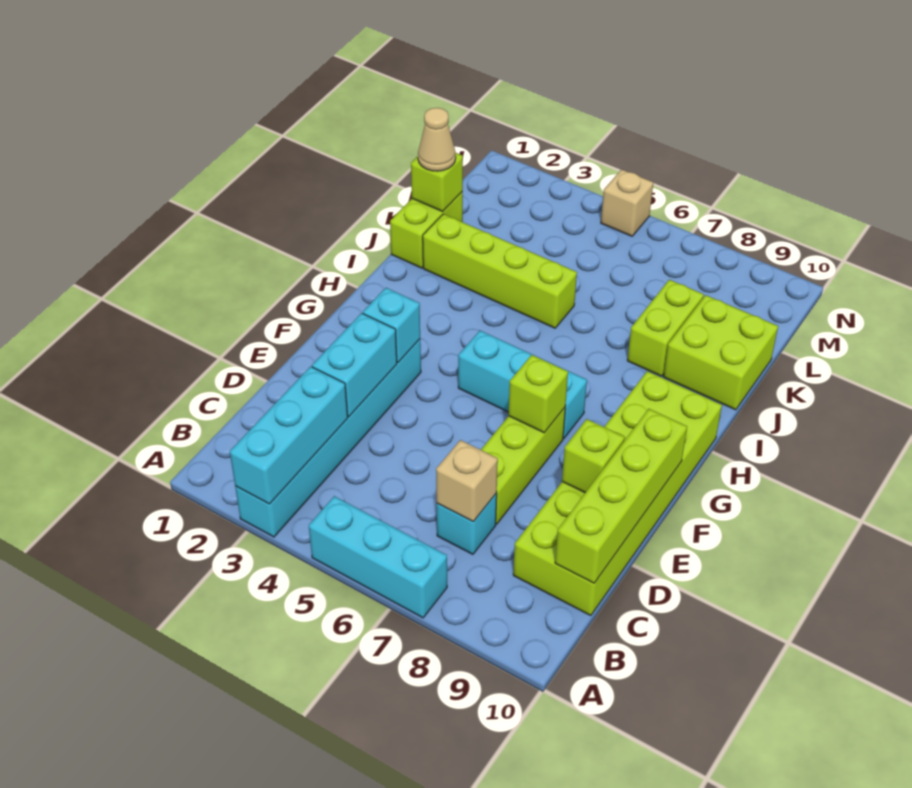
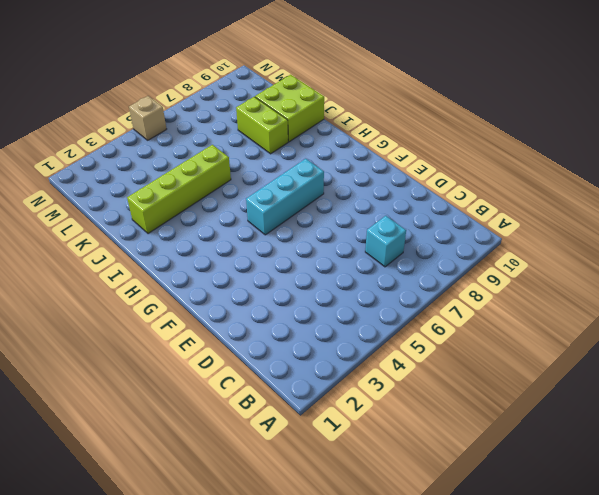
none -> cyan 1x6 brick [235,339,421,537]
none -> cyan 1x3 brick [309,496,447,618]
none -> lime 2x6 brick [513,371,722,616]

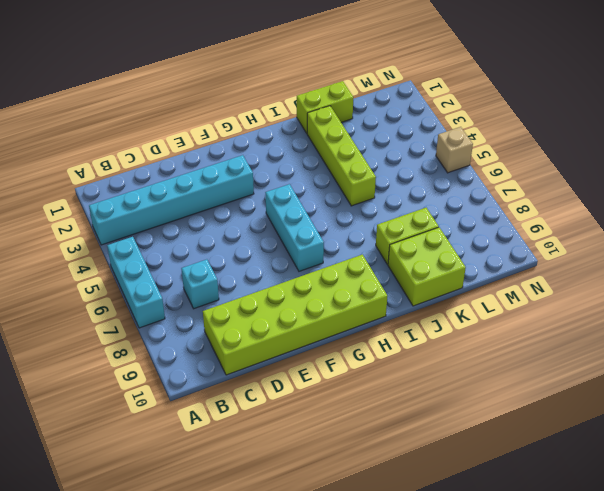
none -> lime 1x3 brick [481,408,565,524]
none -> cyan 1x3 brick [230,367,348,504]
none -> tan 1x1 brick [436,440,498,522]

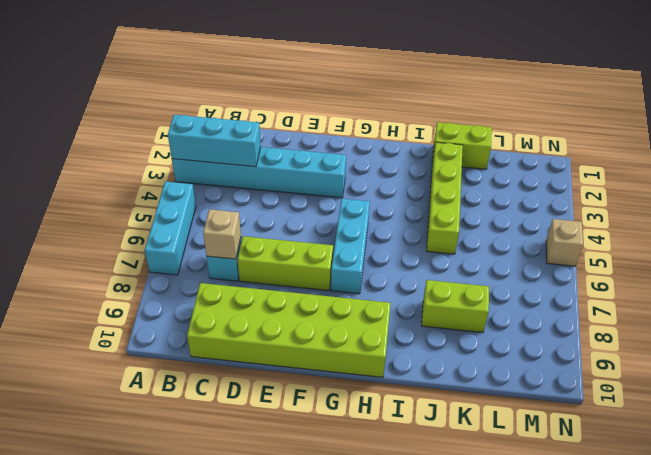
none -> lime 2x2 brick [664,295,778,410]
none -> lime 1x4 brick [555,409,687,583]
none -> cyan 1x2 brick [312,313,397,417]

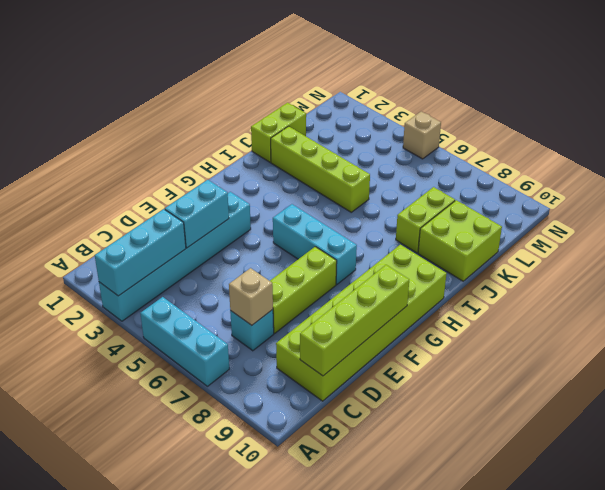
none -> lime 1x1 brick [562,419,625,493]
none -> cyan 1x1 brick [363,288,420,363]
none -> lime 1x1 brick [508,355,568,433]

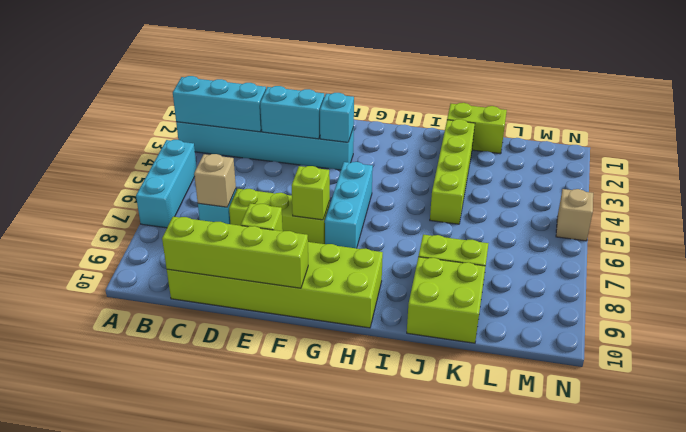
none -> lime 1x1 brick [411,153,463,212]
none -> tan 1x1 cone [418,108,456,171]

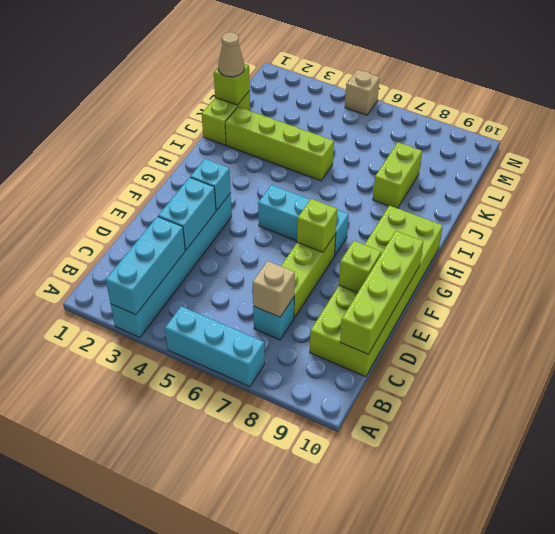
none -> lime 2x2 brick [664,295,778,410]

